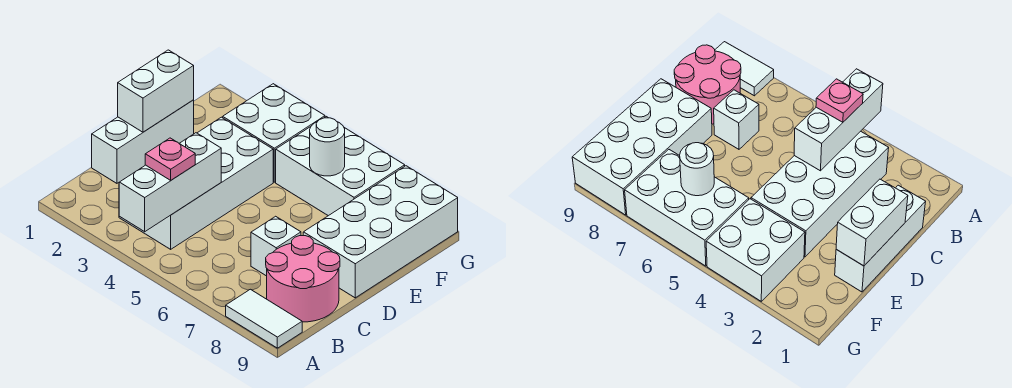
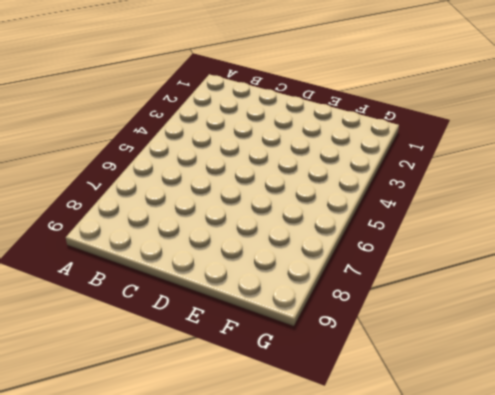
none -> white 1x2 tile [226,289,302,348]
none -> white 2x4 brick [119,117,273,249]
none -> pink 2x2 round brick [266,236,340,322]

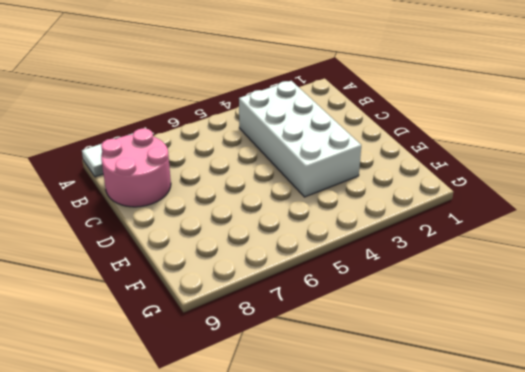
none -> white 1x3 brick [92,100,194,183]
none -> white 1x1 brick [251,216,301,276]
none -> white 2x4 brick [303,166,458,298]

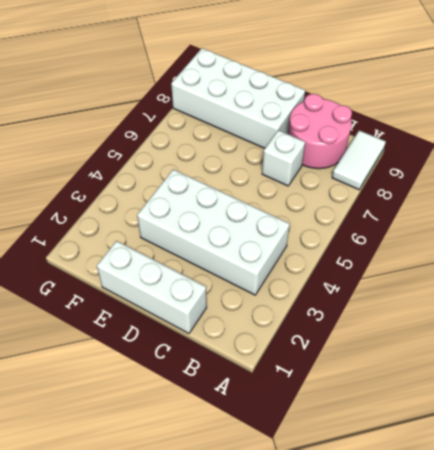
none -> white 2x2 brick [223,84,325,182]
none -> white 2x3 brick [276,117,405,216]
none -> white 1x3 brick [119,133,221,232]

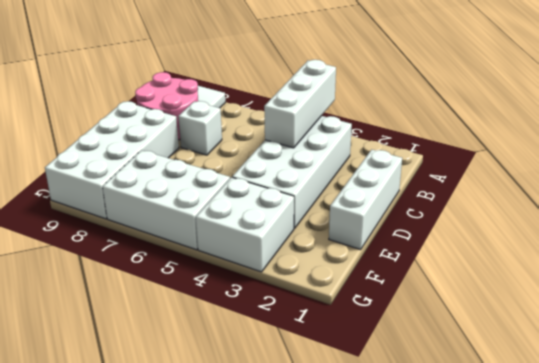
none -> white 1x2 brick [118,50,194,132]
none -> white 1x1 round brick [310,118,345,176]
none -> pink 1x1 plate [145,138,195,180]

